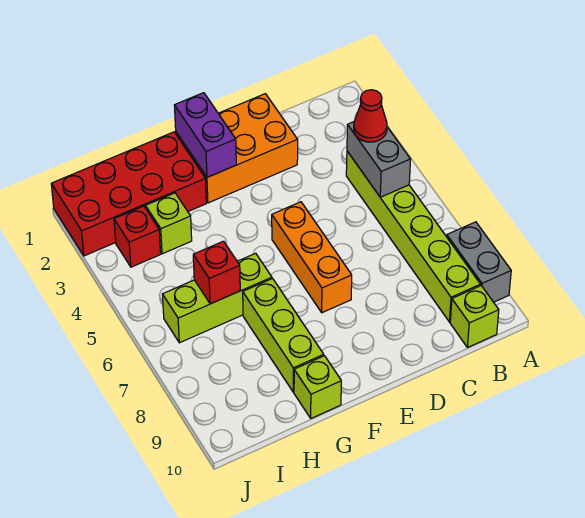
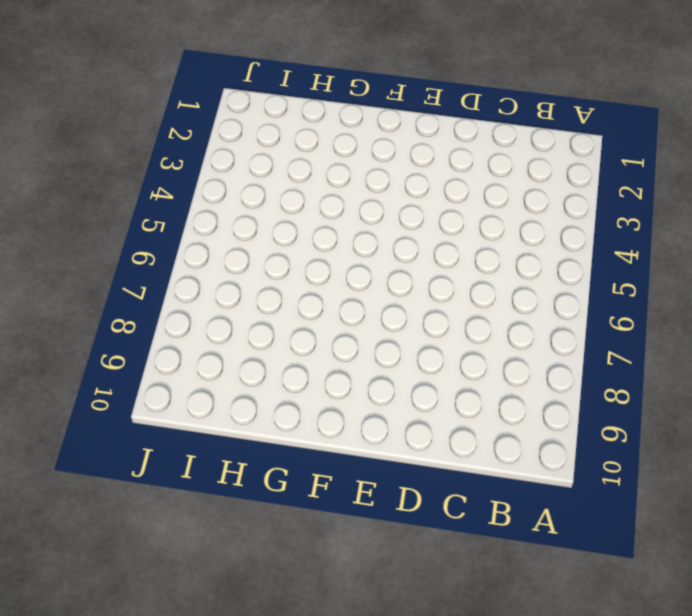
none -> grey 1x2 brick [447,222,511,302]
none -> lime 1x6 brick [346,151,480,322]
none -> lime 1x1 brick [450,286,499,348]

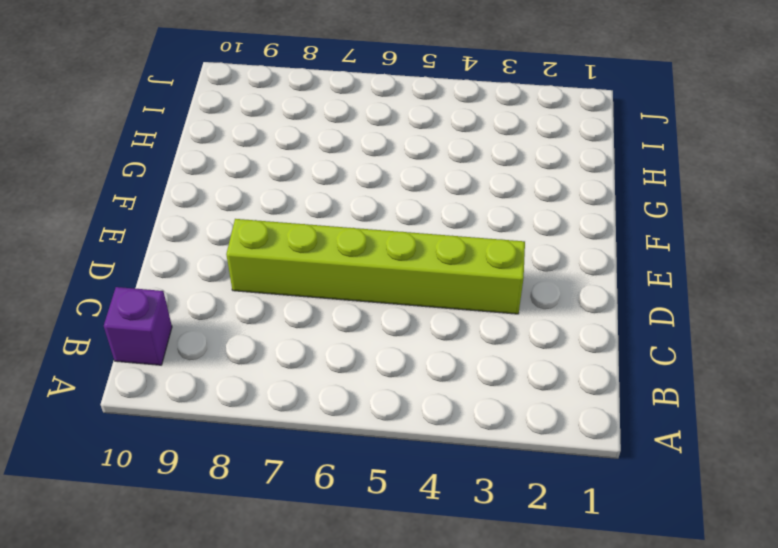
purple 1x1 brick [104,287,172,365] -> lime 1x1 brick [450,286,499,348]
lime 1x6 brick [226,219,525,314] -> lime 1x6 brick moved to [346,151,480,322]
none -> grey 1x2 brick [447,222,511,302]
none -> orange 2x3 brick [176,94,298,203]
none -> orange 1x3 brick [272,202,352,313]

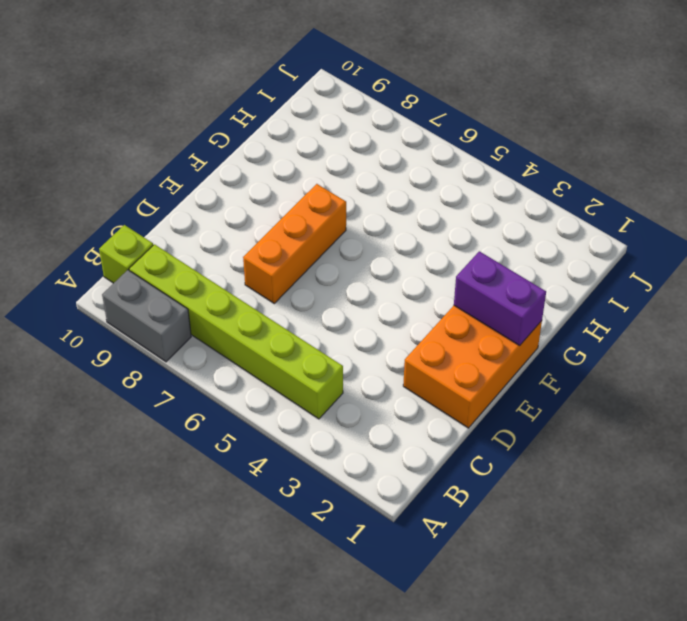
orange 1x3 brick [243,184,346,303] -> orange 1x3 brick turned to [272,202,352,313]
none -> red 2x4 brick [51,132,206,256]
none -> lime 1x3 brick [162,253,272,343]
none -> lime 1x3 brick [243,279,324,392]

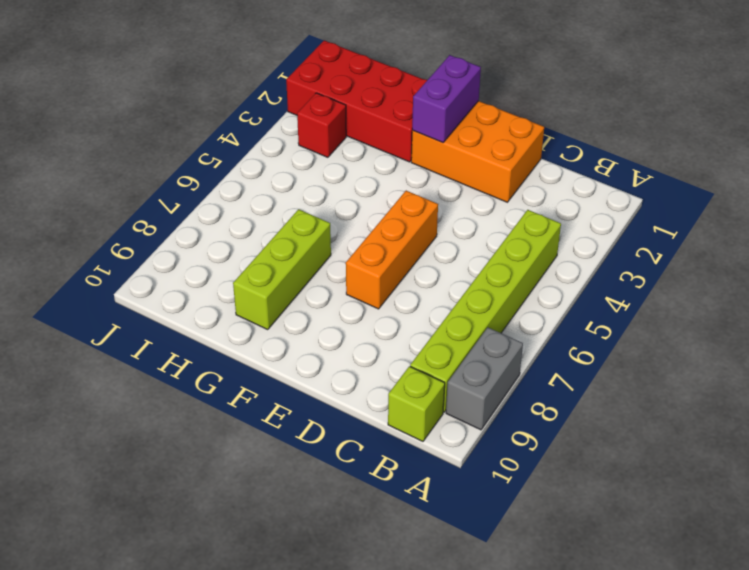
none -> lime 1x3 brick [162,253,272,343]
none -> lime 1x1 brick [294,356,341,418]
none -> lime 1x1 brick [146,193,192,254]

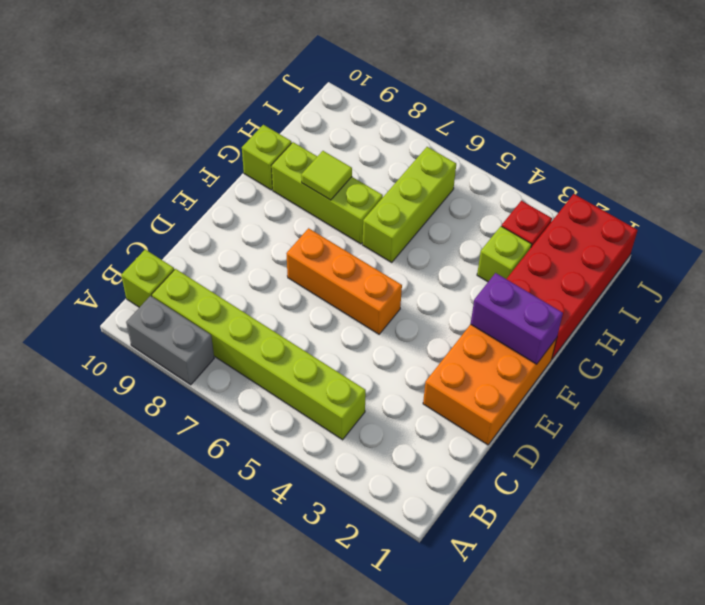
lime 1x1 tile [301,151,352,200] -> none
none -> grey 1x2 brick [347,122,411,197]
none -> red 1x1 brick [193,241,240,304]
none -> red 1x1 cone [354,90,387,142]

